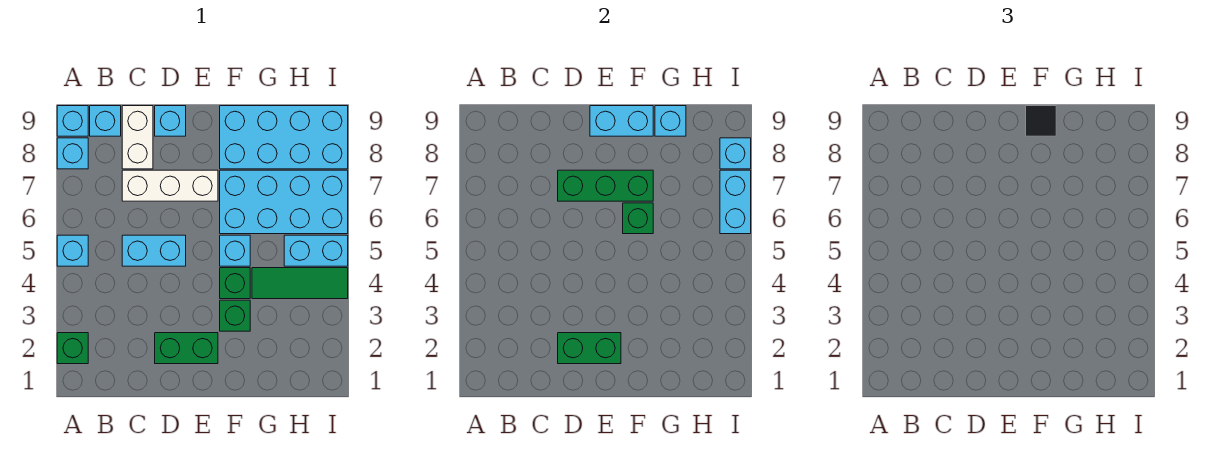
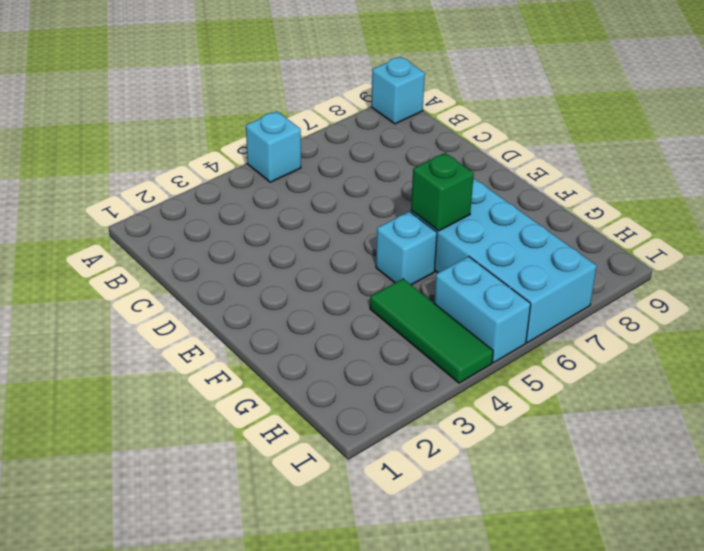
none -> green 1x1 brick [57,333,88,364]
none -> cyan 1x1 brick [57,138,88,169]
none -> cyan 1x1 brick [90,106,121,136]

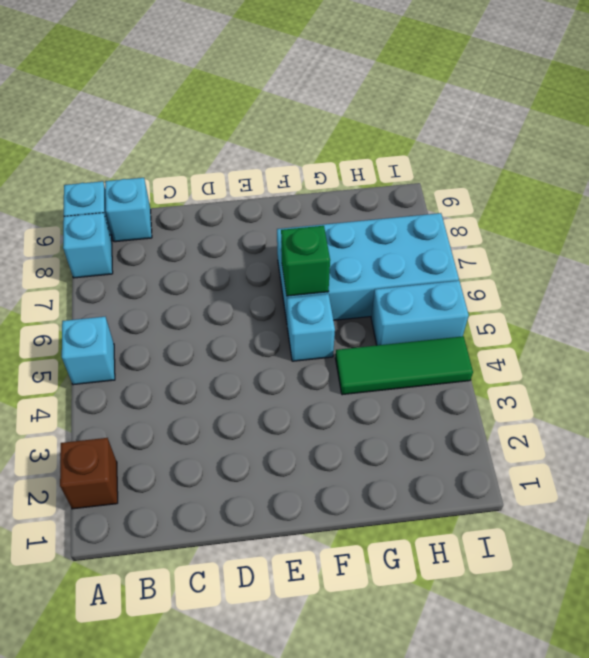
brown 1x1 brick [60,438,118,509] -> green 1x1 brick [57,333,88,364]
none -> cyan 1x2 brick [122,235,186,266]
none -> white 1x3 brick [122,170,218,201]
none -> white 1x2 brick [122,106,153,169]

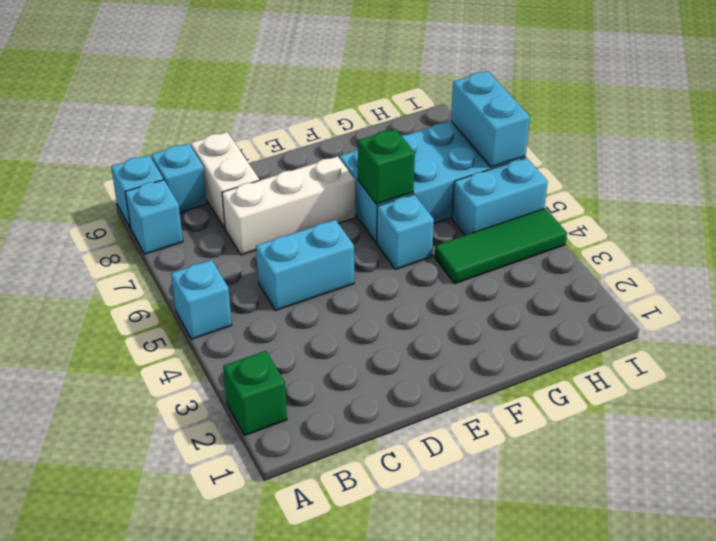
none -> green 1x2 brick [155,333,218,364]
none -> cyan 1x1 brick [155,106,186,136]
none -> green 1x1 brick [220,300,250,331]

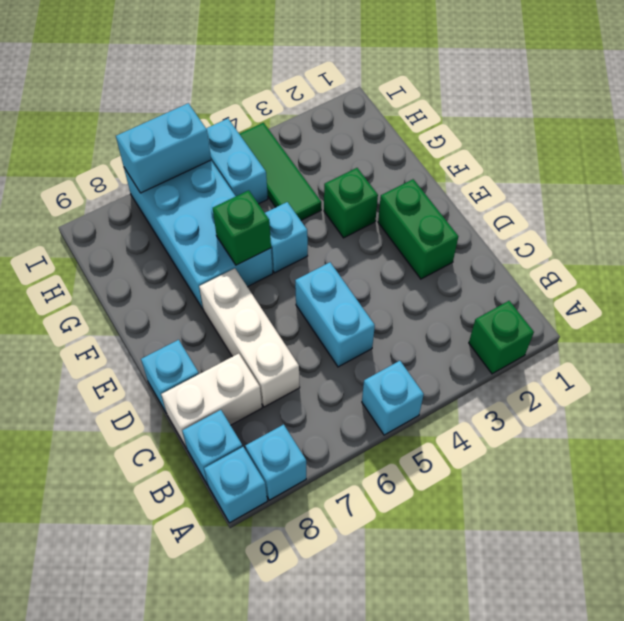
none -> green 1x1 brick [220,268,250,299]
none -> cyan 2x4 brick [220,106,348,169]
none -> green 1x2 brick [558,333,621,364]

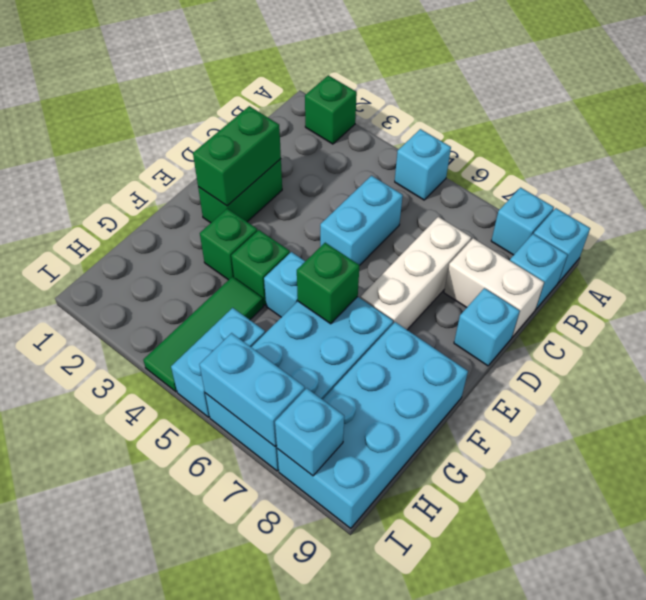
none -> green 1x3 brick [558,170,653,201]
none -> cyan 1x2 brick [590,106,653,136]
none -> cyan 1x1 brick [655,106,686,136]

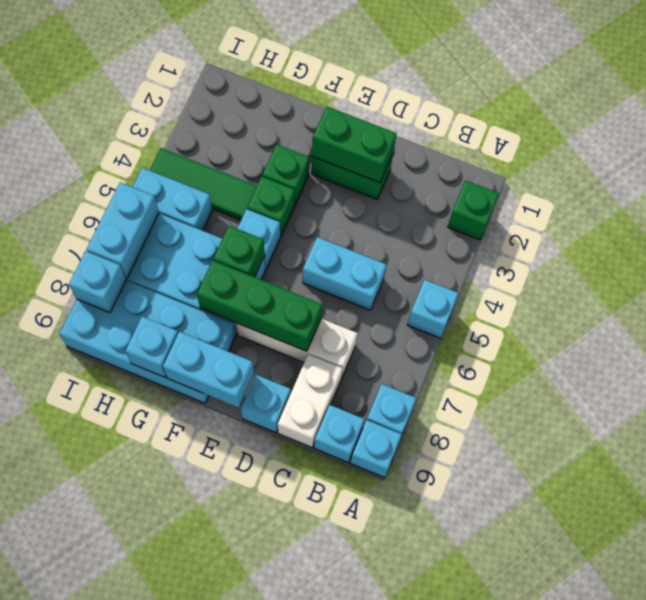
none -> black 1x1 tile [1026,106,1056,136]

